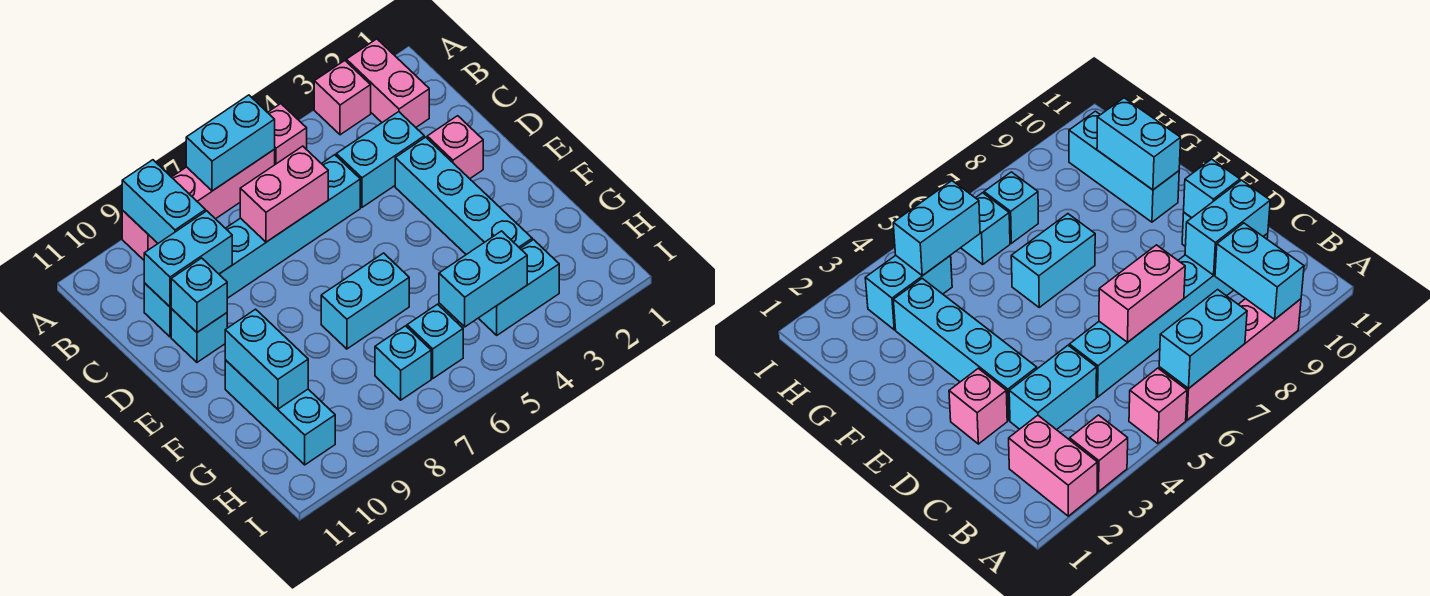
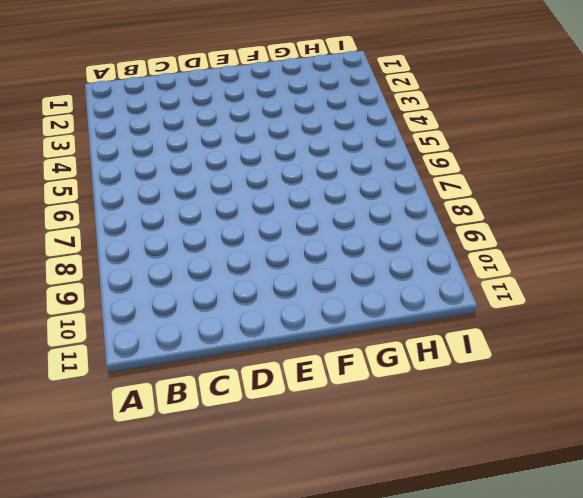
none -> pink 1x2 brick [346,39,429,127]
none -> pink 1x1 brick [314,61,371,135]
none -> pink 1x1 brick [267,104,307,164]

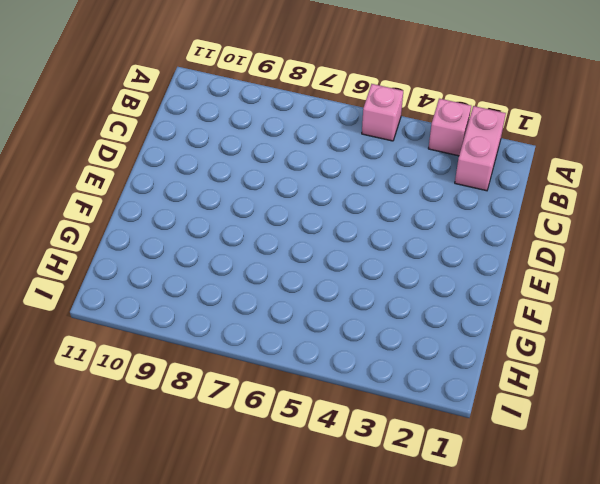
none -> pink 1x4 brick [122,150,275,260]
none -> cyan 1x2 brick [336,112,424,207]
none -> cyan 1x6 brick [144,155,360,337]

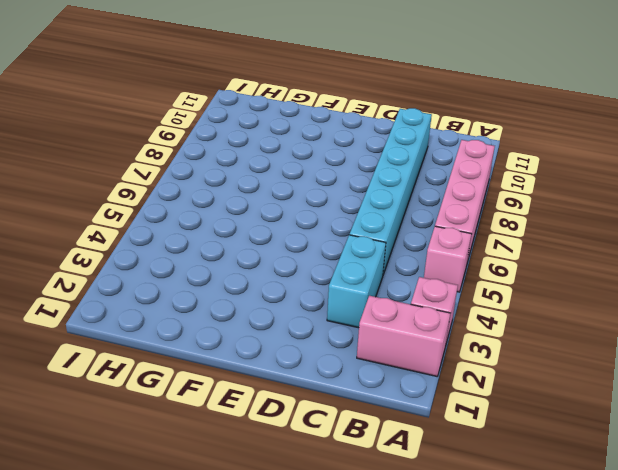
none -> pink 1x1 brick [427,116,483,179]
none -> cyan 1x4 brick [395,137,532,255]
none -> cyan 1x1 brick [171,309,227,362]

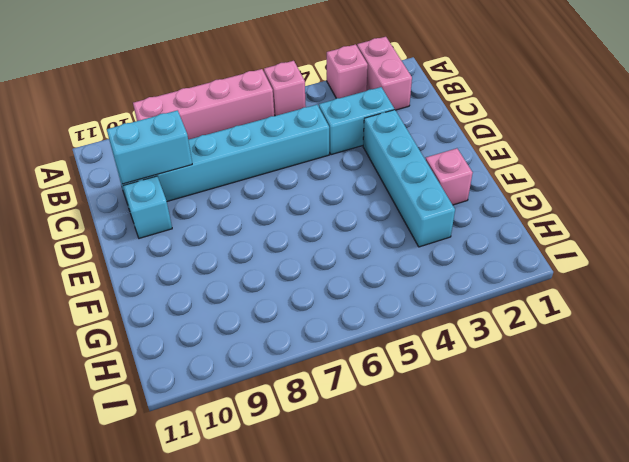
pink 1x1 brick [426,148,473,205] -> pink 1x1 brick moved to [427,116,483,179]
none -> cyan 1x2 brick [321,253,409,349]
none -> cyan 1x3 brick [225,360,335,465]
none -> cyan 1x2 brick [479,240,559,335]

